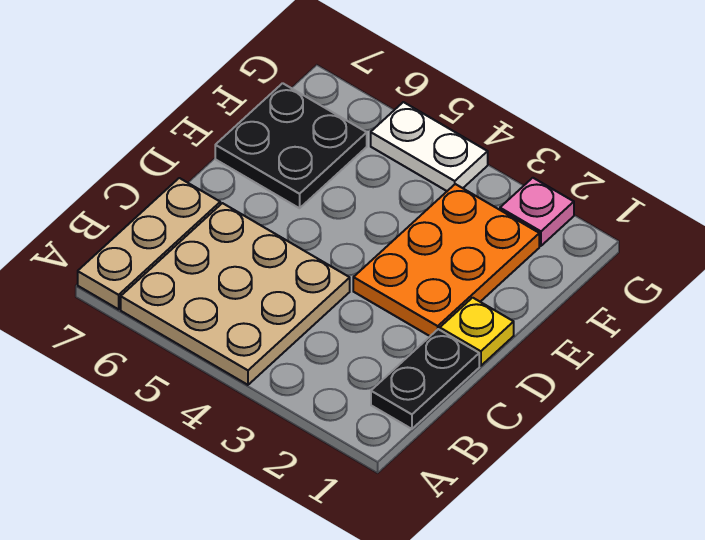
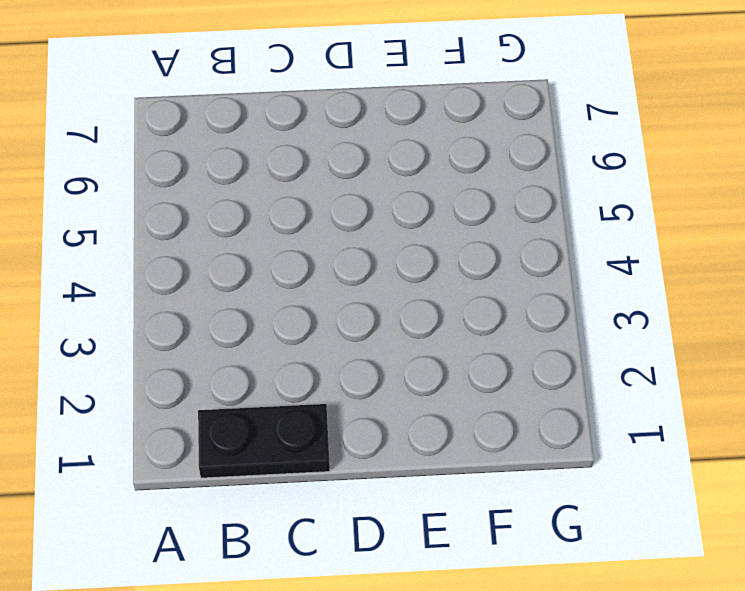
none -> tan 3x3 plate [121,203,350,385]
none -> tan 1x3 plate [78,178,220,309]

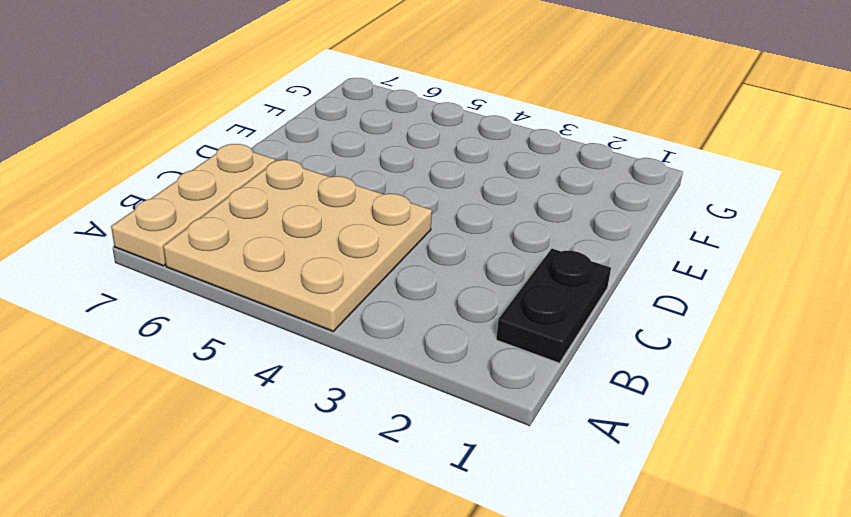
none -> yellow 1x1 plate [440,298,514,366]
none -> orange 2x3 plate [353,184,539,336]

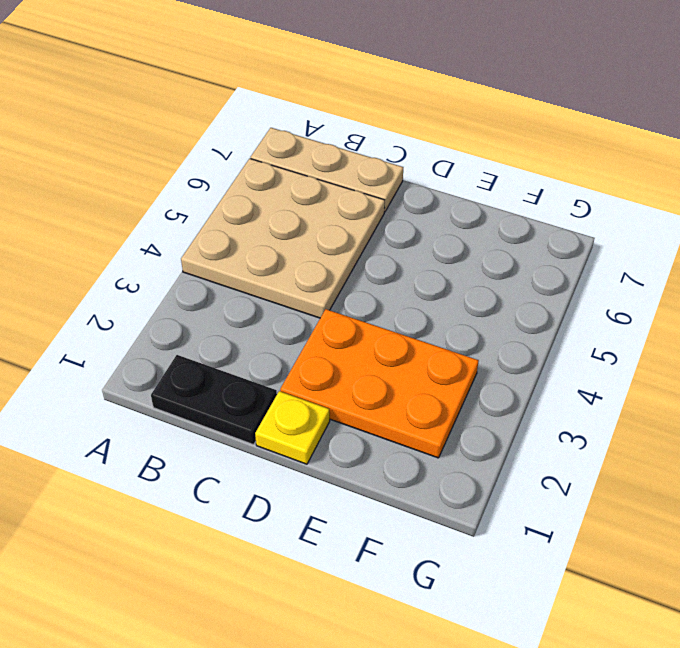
none -> black 2x2 plate [215,83,367,208]
none -> pink 1x1 plate [500,178,574,246]

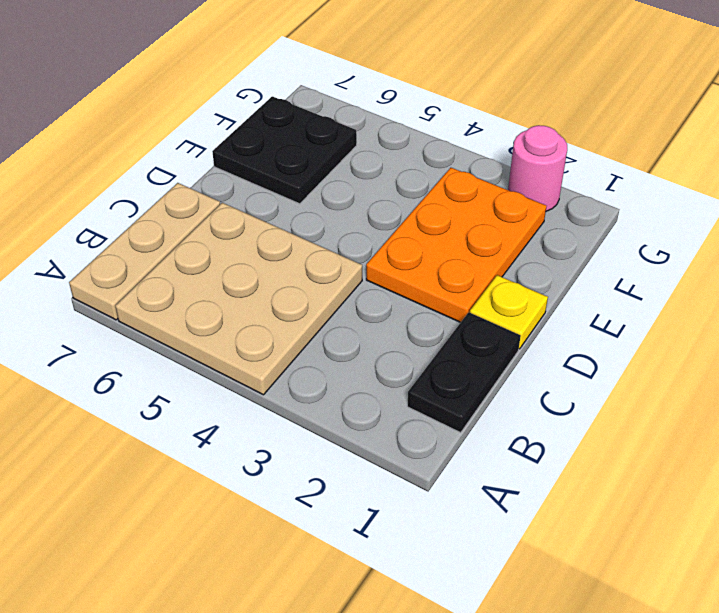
pink 1x1 round brick [508,125,567,211] -> pink 1x1 plate [500,178,574,246]
none -> white 1x2 plate [371,102,488,191]

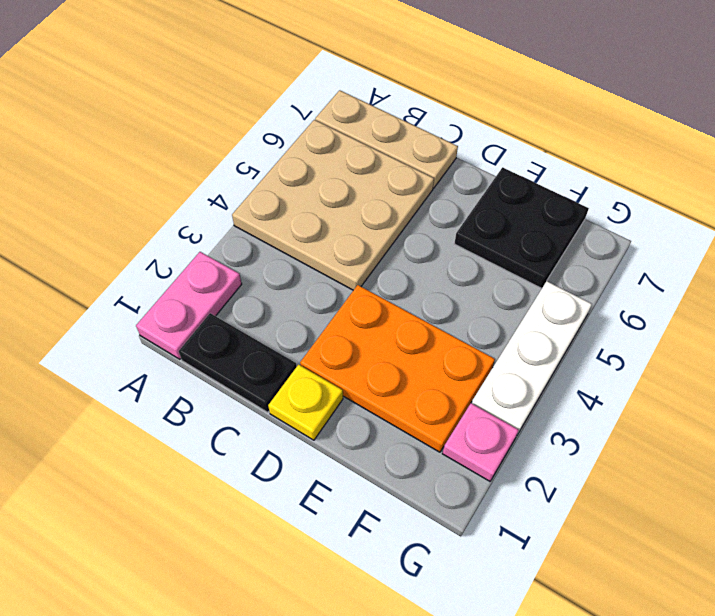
pink 1x2 plate [136,252,242,359] -> none
white 1x3 plate [472,281,592,435] -> white 1x2 plate [371,102,488,191]

